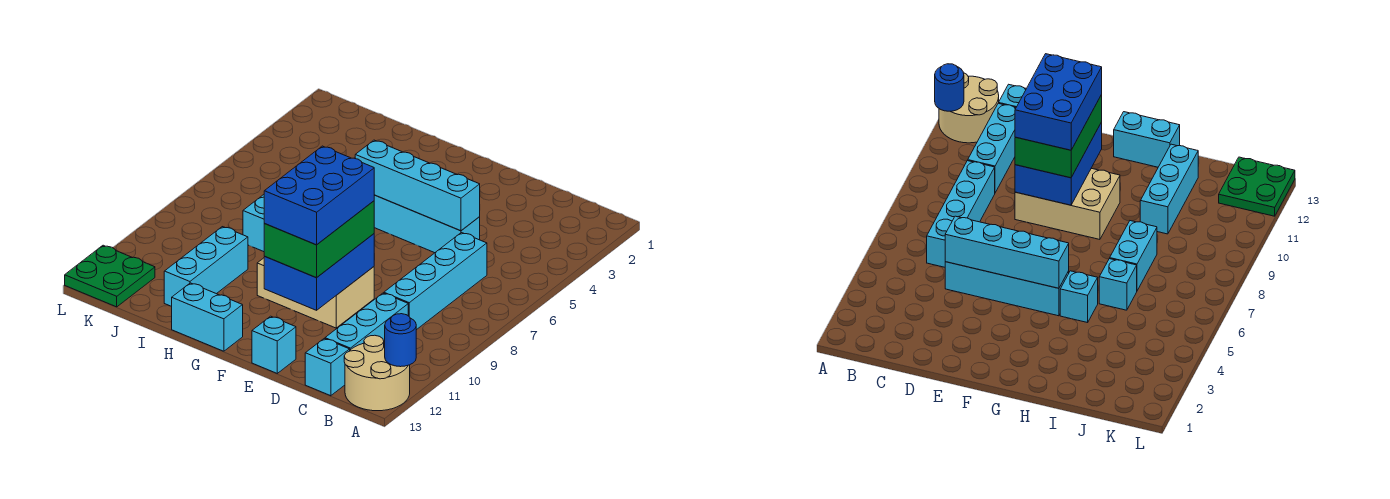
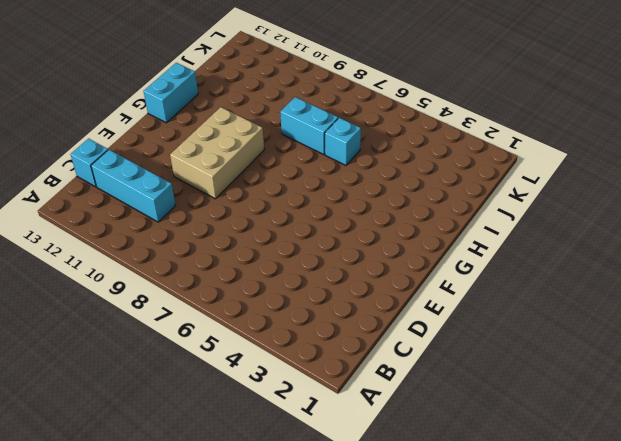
none -> tan 2x2 round brick [344,335,410,411]
none -> cyan 1x4 brick [384,233,487,330]
none -> cyan 1x4 brick [374,195,480,253]

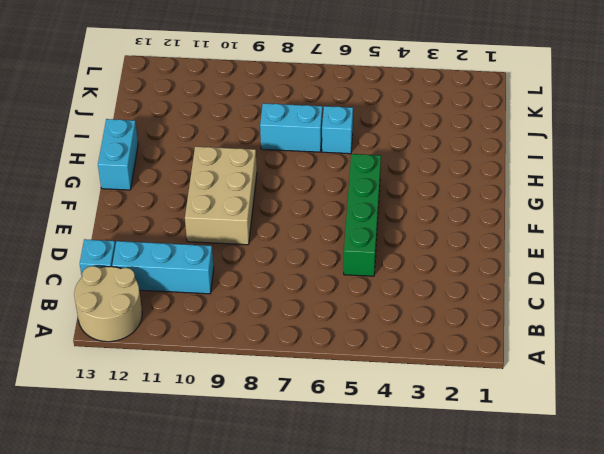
green 1x4 brick [344,154,381,276] -> cyan 1x4 brick [374,195,480,253]
none -> cyan 1x4 brick [384,233,487,330]
none -> cyan 1x1 brick [252,316,296,373]
none -> cyan 1x1 brick [1060,271,1098,323]

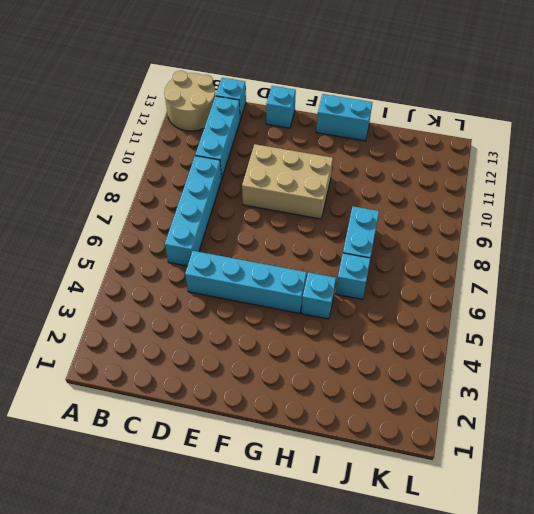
none -> cyan 1x3 brick [164,227,248,306]
none -> green 2x2 plate [65,245,155,307]
none -> blue 1x1 round brick [385,314,416,367]

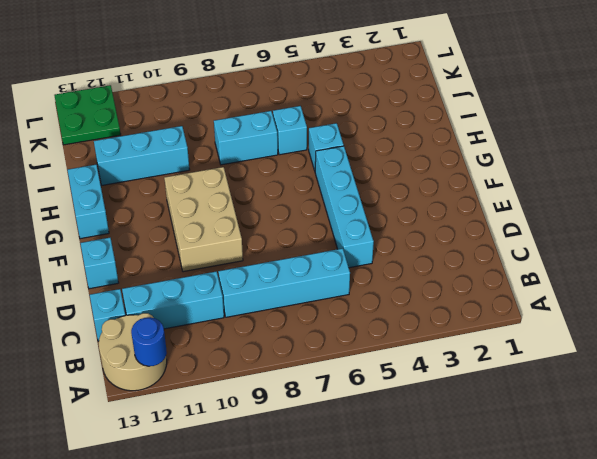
none -> cyan 1x4 brick [355,140,480,231]
none -> blue 2x3 brick [264,234,374,310]
none -> green 2x3 brick [264,201,374,278]

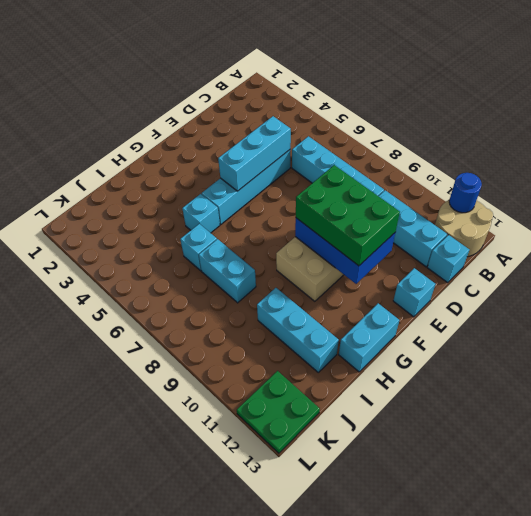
cyan 1x3 brick [218,116,291,191] -> cyan 1x4 brick [355,140,480,231]
none -> blue 2x3 brick [264,146,374,245]

